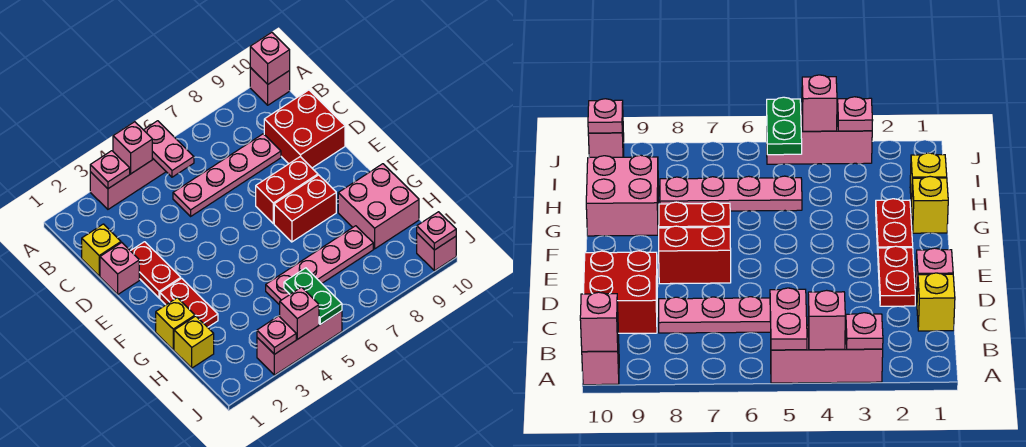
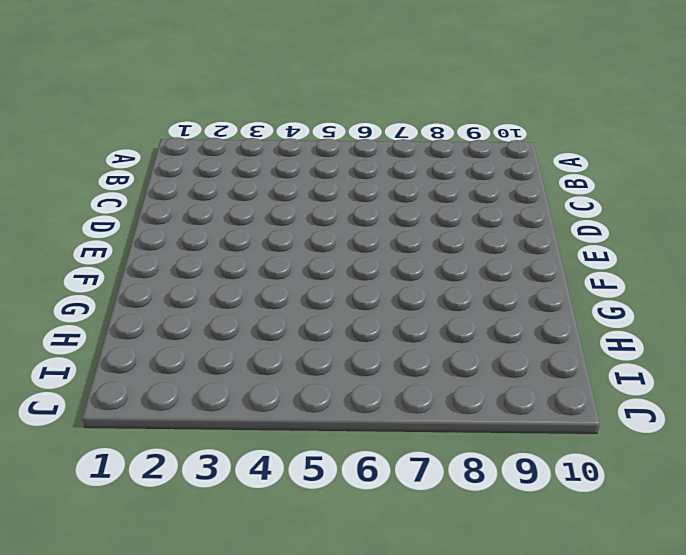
none -> pink 1x3 brick [90,158,166,209]
none -> pink 1x1 brick [250,68,290,105]
none -> yellow 1x1 brick [82,224,121,276]

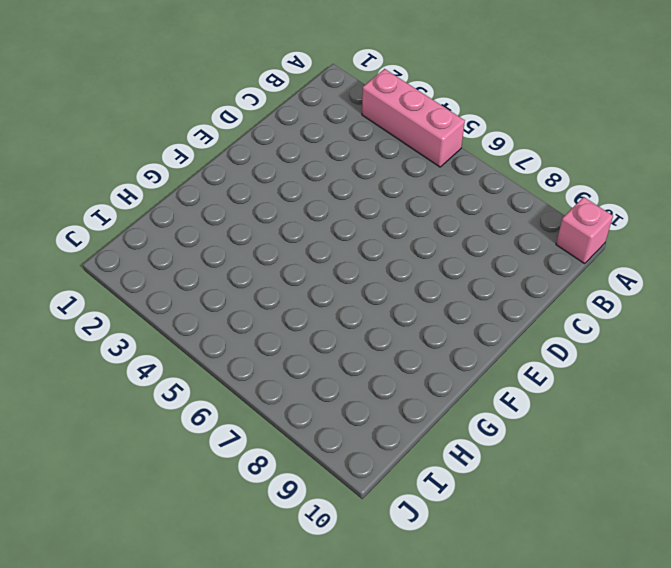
none -> yellow 1x1 brick [82,224,121,276]
none -> pink 1x4 plate [173,134,281,216]
none -> red 2x2 brick [264,90,345,168]

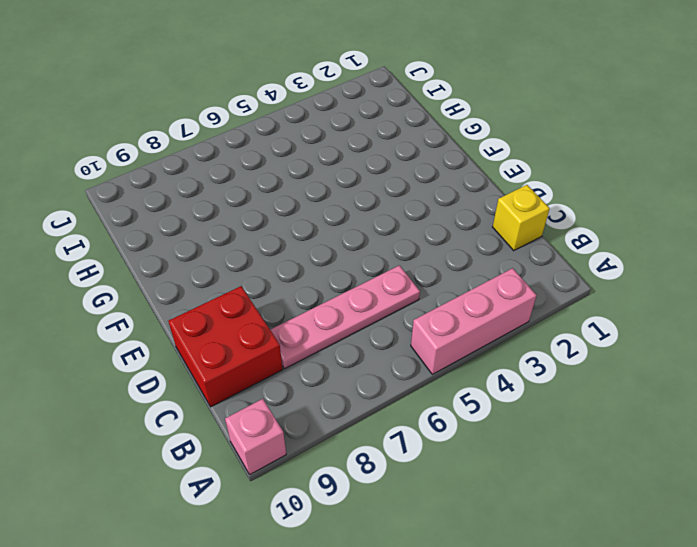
none -> pink 1x1 brick [100,243,139,294]
none -> red 1x2 plate [130,242,181,298]
none -> red 1x2 brick [256,157,318,223]

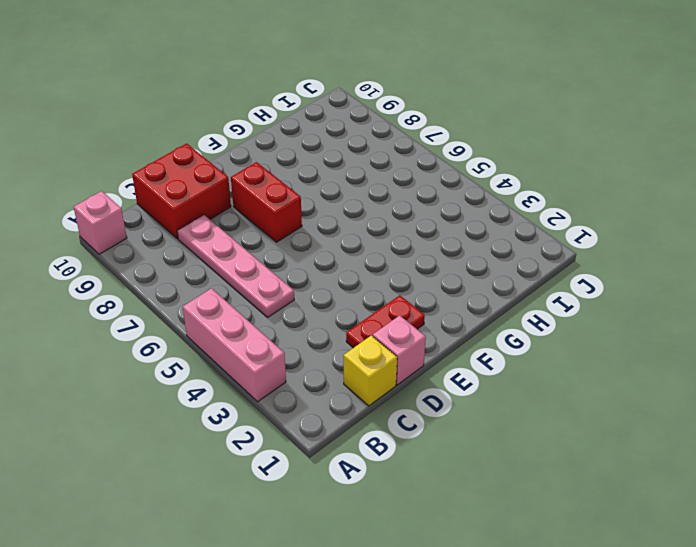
none -> red 1x2 plate [160,278,218,327]
none -> red 1x2 brick [274,175,336,242]
none -> yellow 1x1 brick [156,298,195,350]

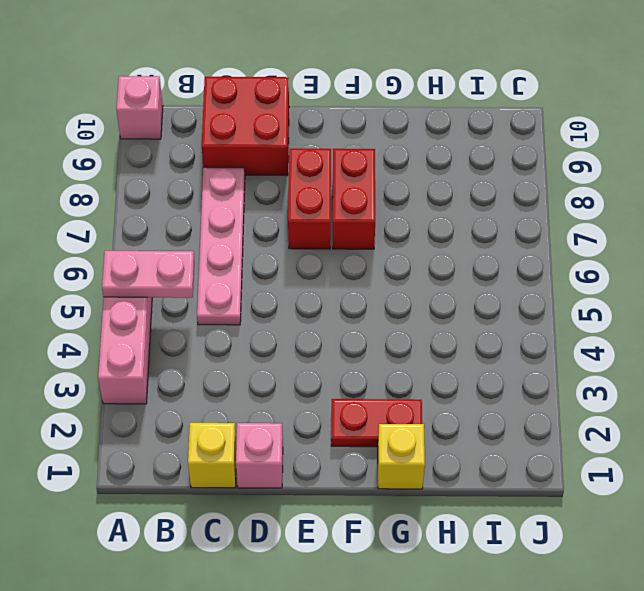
none -> red 1x2 plate [130,242,181,298]
none -> pink 2x2 brick [338,164,419,249]
none -> yellow 1x1 brick [174,316,214,368]

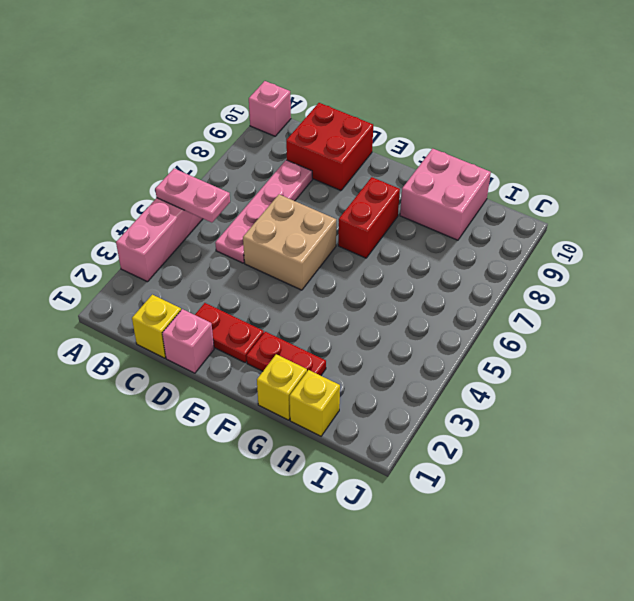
tan 2x2 brick [243,194,336,290] -> none
none -> red 1x2 brick [256,157,318,223]
none -> pink 1x4 plate [266,226,373,305]
none -> pink 1x3 brick [257,311,342,375]

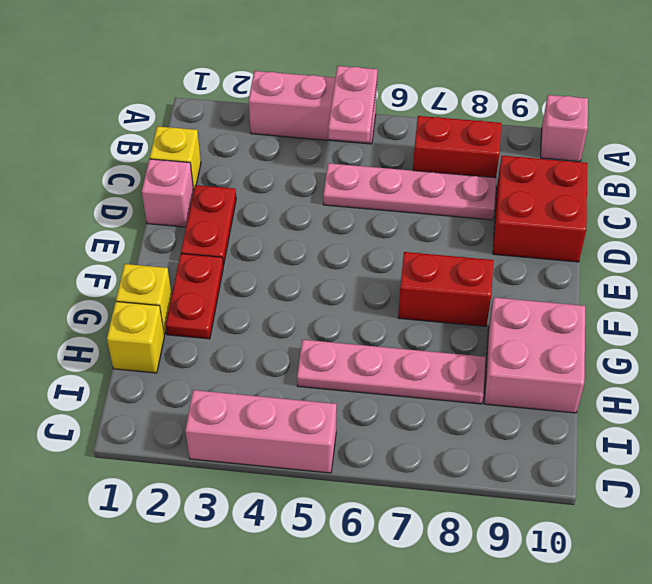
red 1x2 brick [413,116,501,178] -> red 1x2 brick moved to [256,157,318,223]
none -> pink 1x1 brick [417,233,456,271]
none -> pink 1x1 plate [90,151,130,189]
none -> pink 1x1 brick [113,122,152,174]

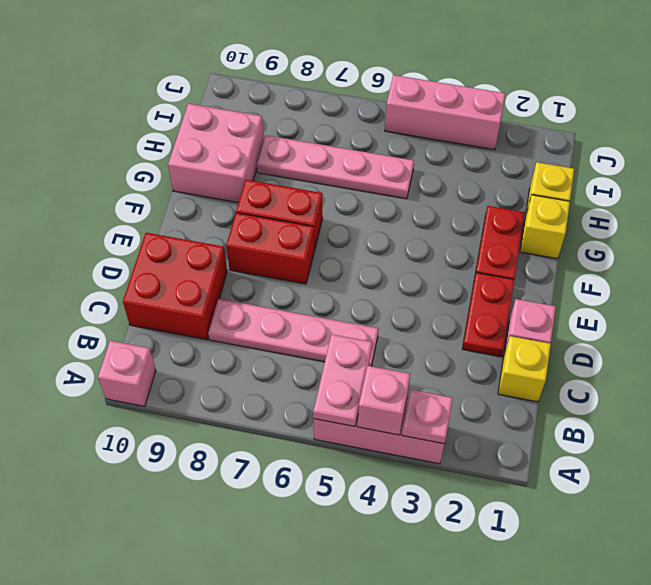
none -> pink 1x1 brick [417,233,456,271]
none -> pink 1x1 brick [250,32,290,84]
none -> green 1x2 plate [284,268,342,324]

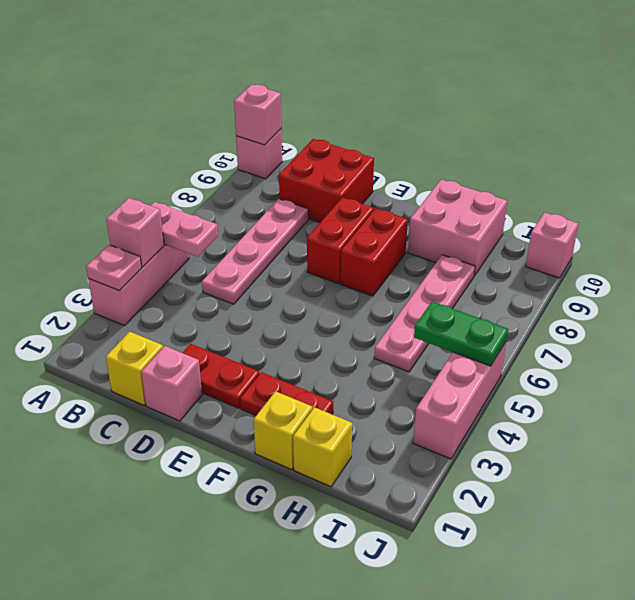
none -> pink 1x1 plate [257,316,296,354]
none -> pink 1x1 brick [280,287,319,339]
none -> pink 1x1 plate [417,212,456,250]

